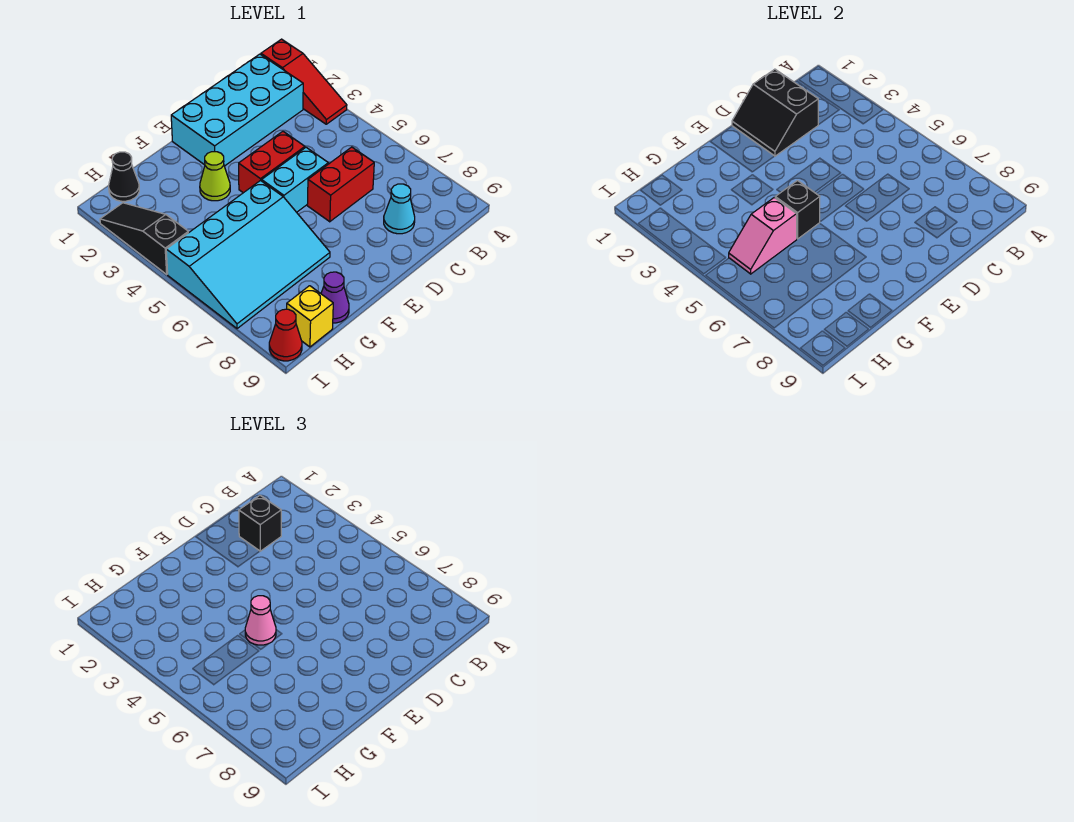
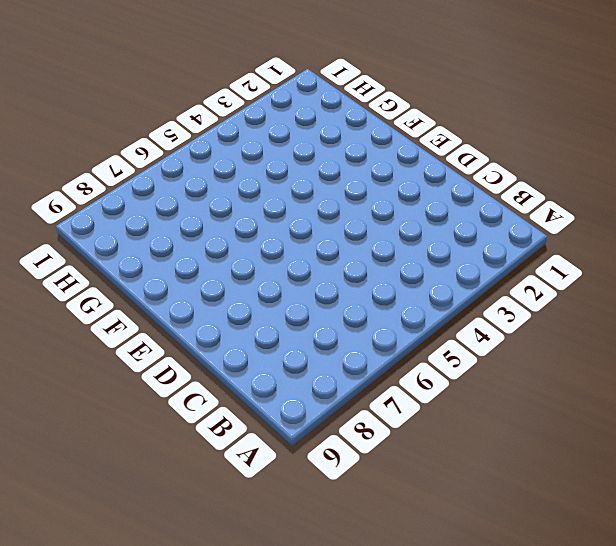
none -> red 1x3 slope [261,39,347,124]
none -> cyan 2x4 brick [171,54,303,166]
none -> red 1x2 brick [307,147,374,222]

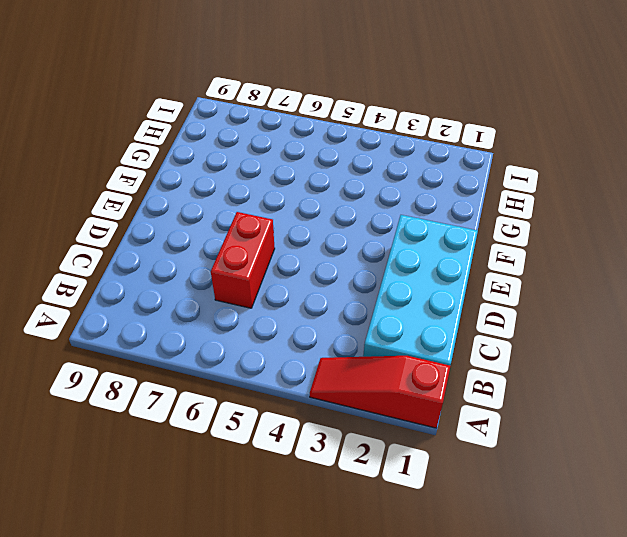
none -> cyan 1x1 cone [384,184,415,234]
none -> red 1x2 brick [239,131,305,193]
none -> cyan 1x2 brick [262,147,328,212]

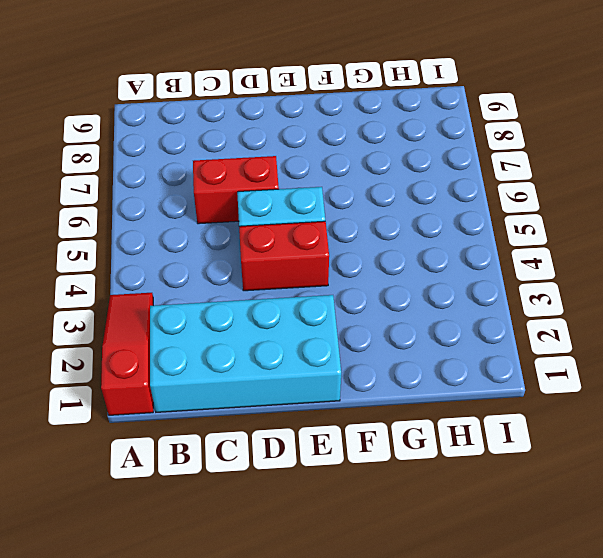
none -> cyan 1x1 cone [384,184,415,234]
none -> lime 1x1 cone [200,152,230,201]
none -> cyan 3x4 slope [166,180,330,329]

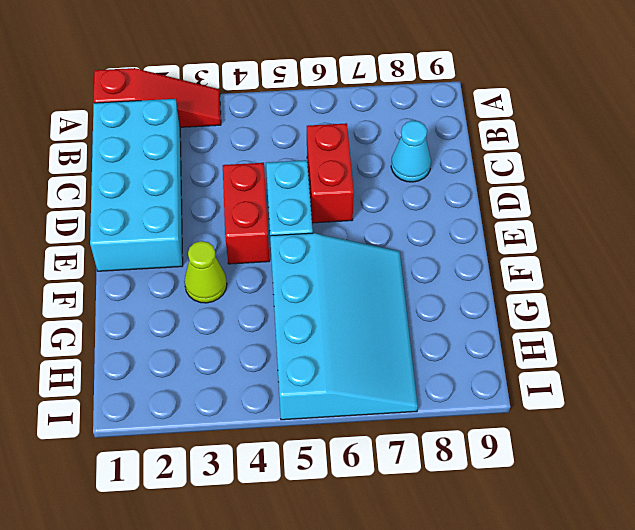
none -> purple 1x1 cone [321,272,349,323]
none -> black 1x1 cone [109,152,139,201]
none -> yellow 1x1 brick [287,286,333,347]

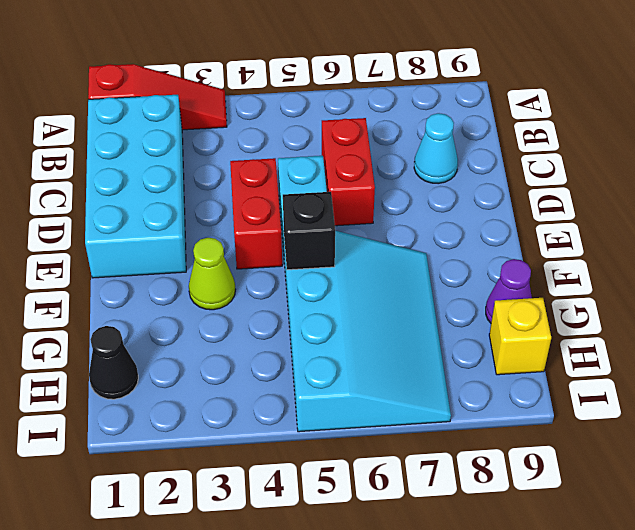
none -> black 1x3 slope [100,203,188,274]
none -> red 1x1 cone [269,309,302,361]
none -> black 2x2 slope [732,69,818,156]

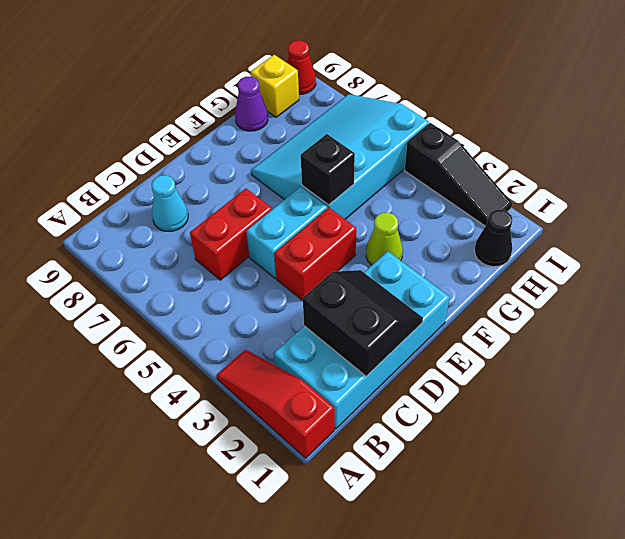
none -> pink 1x2 slope [729,198,797,274]
none -> black 1x1 brick [239,495,281,551]
none -> pink 1x1 cone [245,596,276,645]

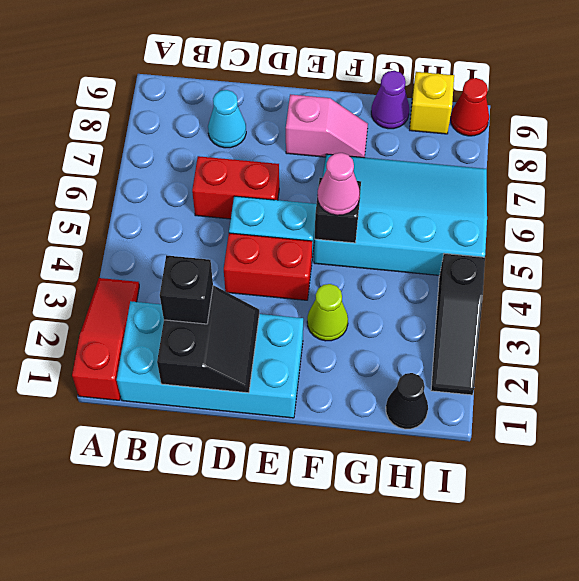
pink 1x2 slope [286,94,368,158] -> pink 1x2 slope moved to [729,198,797,274]

